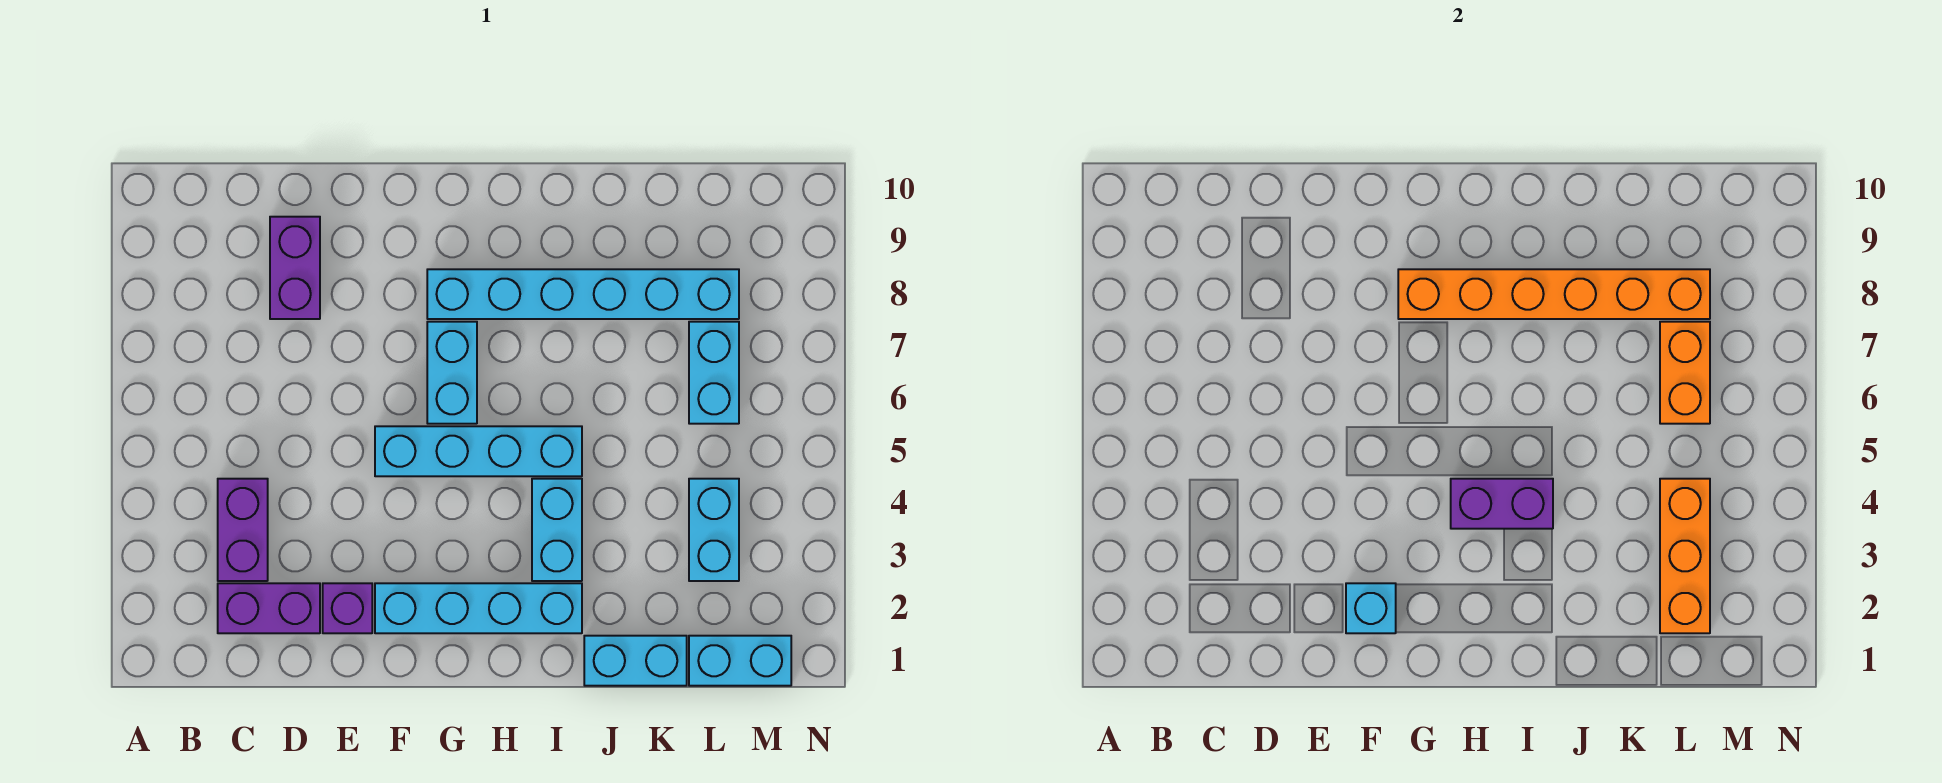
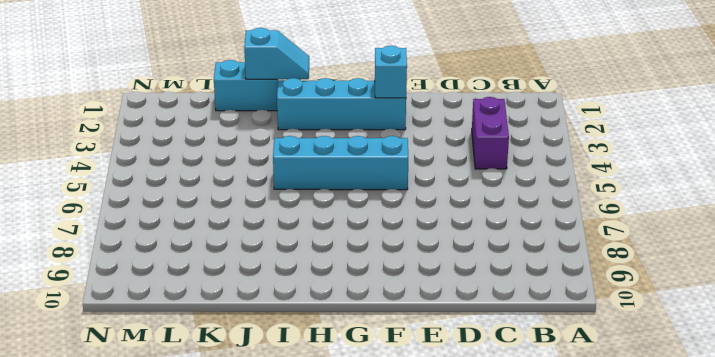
cyan 1x2 slope [244,28,309,80] -> none
none -> purple 1x2 brick [218,583,320,633]
none -> purple 1x2 brick [270,217,320,319]
none -> purple 1x1 brick [323,583,372,633]

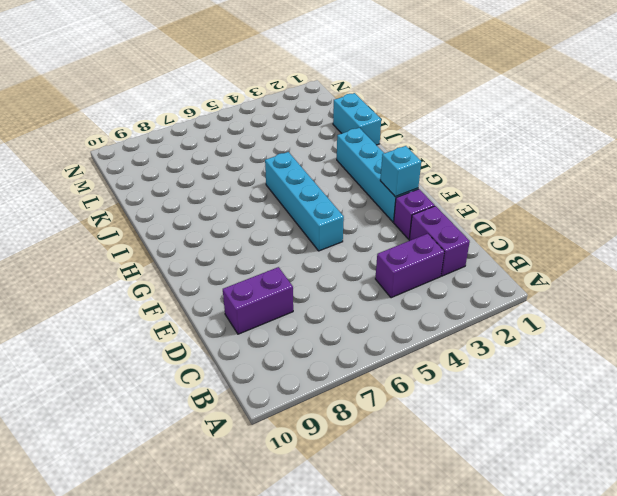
none -> cyan 1x2 brick [427,322,477,424]
none -> cyan 1x6 brick [427,269,739,319]
none -> cyan 1x2 brick [532,479,582,581]

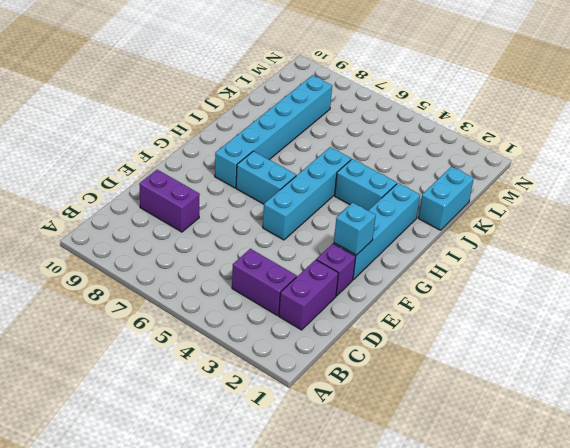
none -> cyan 1x2 brick [689,636,791,686]
none -> cyan 1x2 brick [689,479,739,581]
none -> cyan 1x2 brick [689,322,739,424]

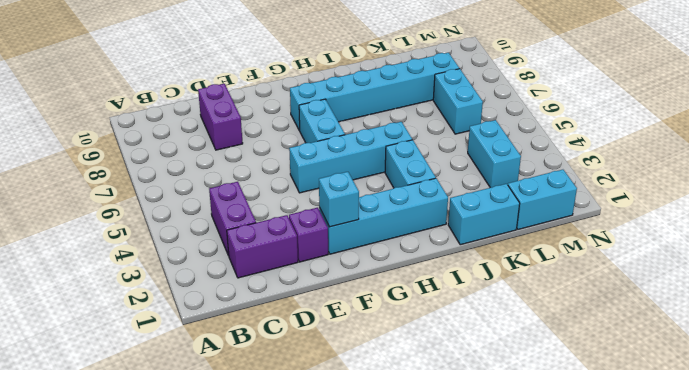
none -> orange 1x6 brick [1398,269,1710,319]
none -> purple 1x2 brick [1451,479,1553,529]
none -> orange 1x3 brick [1660,479,1710,633]

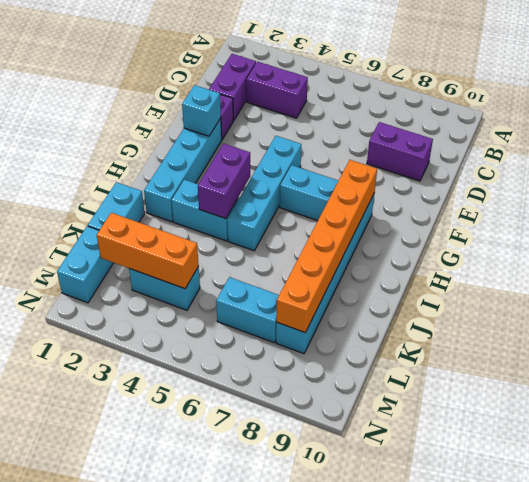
none -> orange 1x2 brick [1660,322,1710,424]

